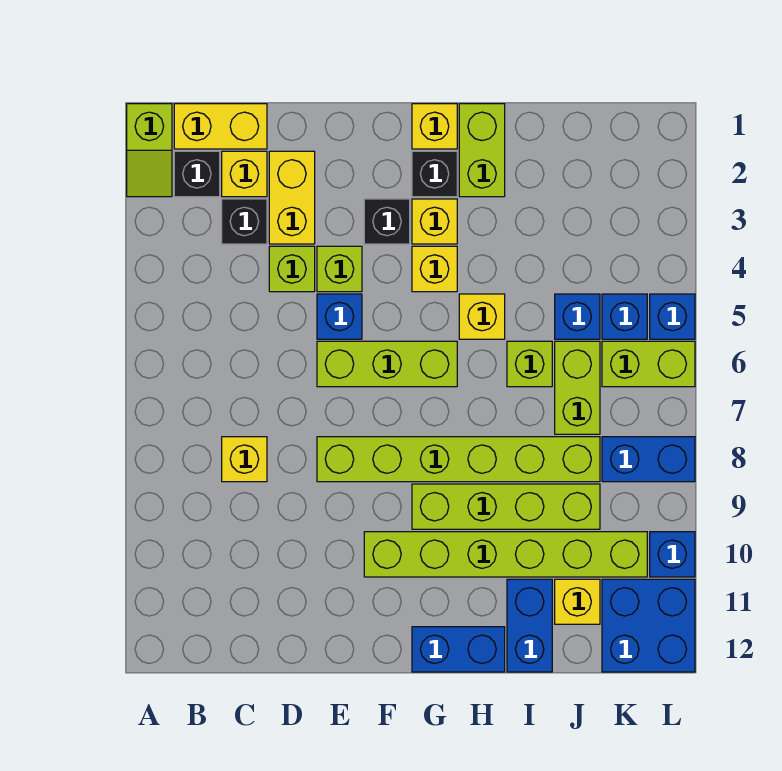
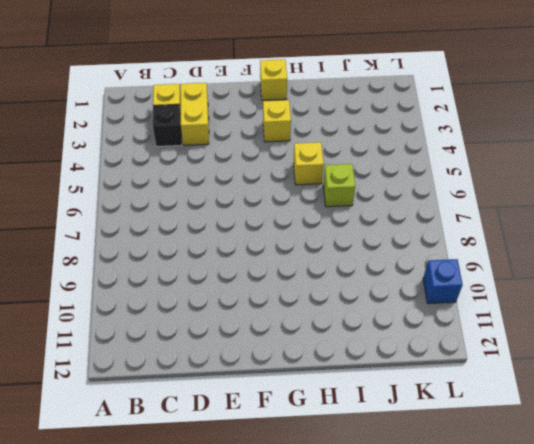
none -> lime 1x2 slope [127,104,172,197]
none -> yellow 1x2 brick [174,104,267,149]
none -> black 1x1 brick [174,151,220,197]
none -> yellow 1x1 brick [222,437,267,482]

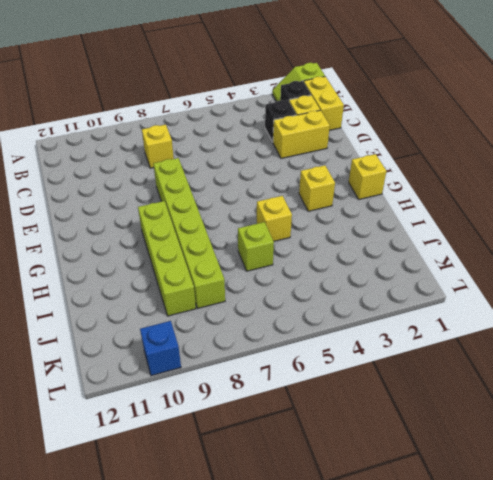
none -> lime 1x1 brick [269,246,315,292]
none -> lime 1x1 brick [317,246,362,292]
none -> blue 1x1 brick [317,294,362,339]
none -> lime 1x3 brick [317,341,457,387]

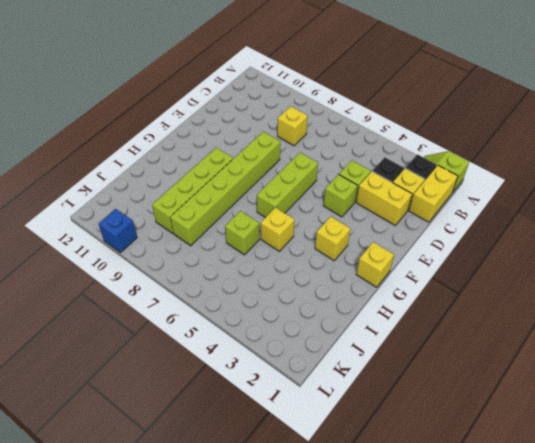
none -> blue 1x1 brick [317,294,362,339]
none -> black 1x1 brick [364,199,410,244]
none -> lime 1x6 brick [364,532,647,577]
none -> black 1x1 brick [412,151,457,197]

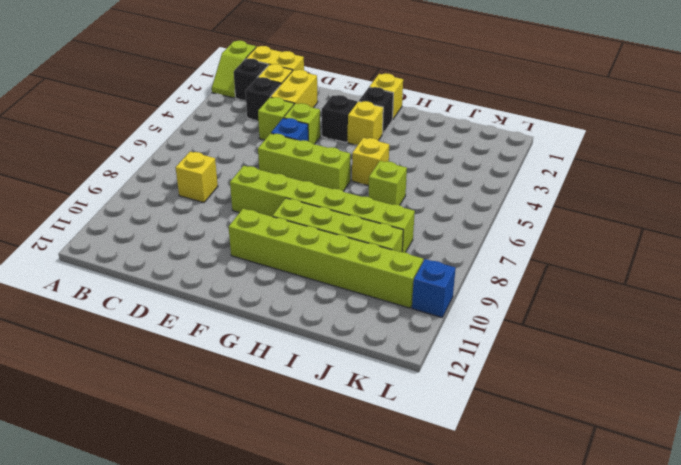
none -> yellow 1x1 brick [412,246,457,292]
none -> blue 1x2 brick [412,627,505,672]
none -> lime 1x2 brick [459,104,505,197]
none -> blue 1x2 brick [507,579,552,672]

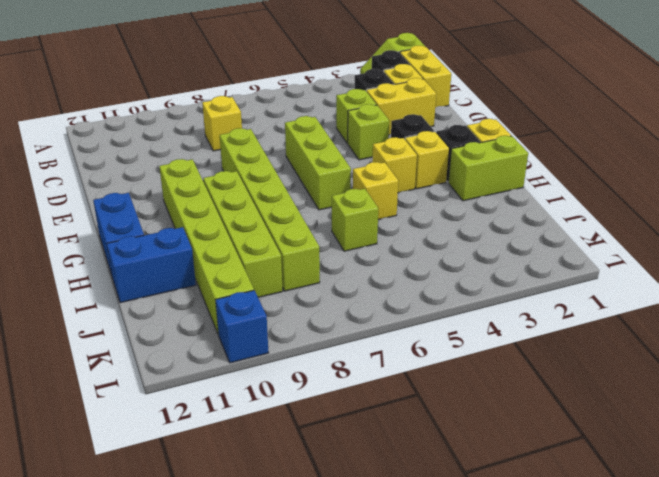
none -> blue 1x1 brick [317,294,362,339]
none -> blue 1x1 brick [555,294,600,339]
none -> lime 1x2 brick [555,341,600,434]
none -> yellow 1x1 brick [555,579,600,624]

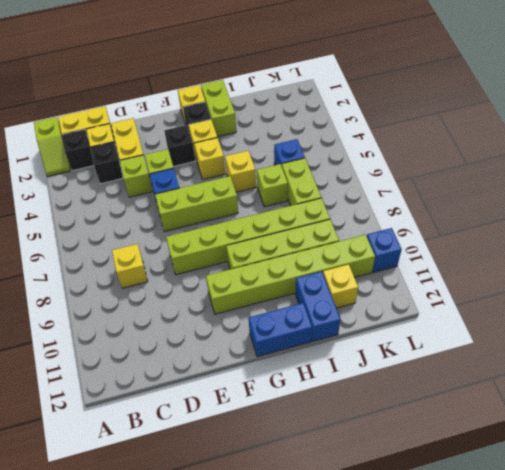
none -> blue 1x1 brick [602,294,647,339]
none -> lime 1x2 brick [602,341,695,387]
none -> blue 1x2 brick [602,437,695,482]
none -> blue 2x2 brick [602,579,695,672]

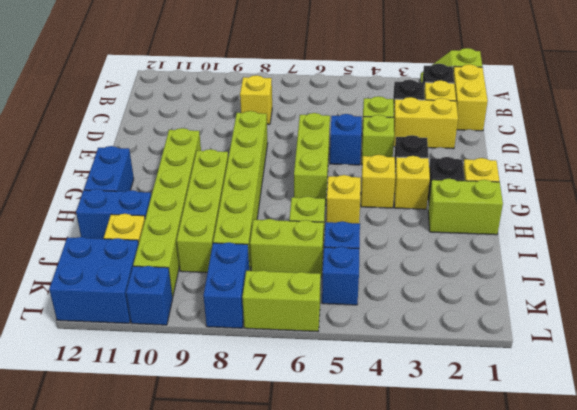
lime 1x2 brick [242,270,321,332] -> lime 1x2 brick turned to [602,341,695,387]
none -> blue 1x1 brick [650,294,695,339]

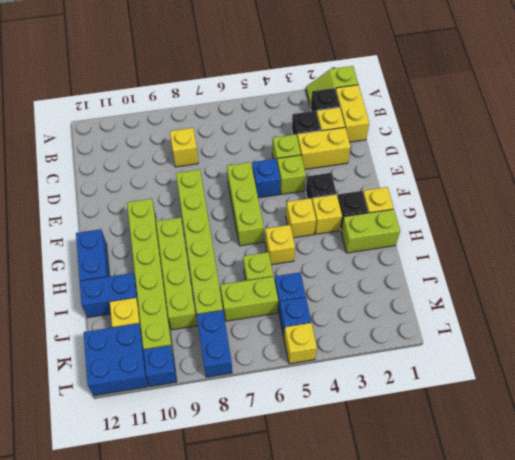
yellow 1x1 brick [284,323,317,364] -> blue 1x1 brick [650,294,695,339]
none -> lime 1x2 brick [602,341,695,387]

